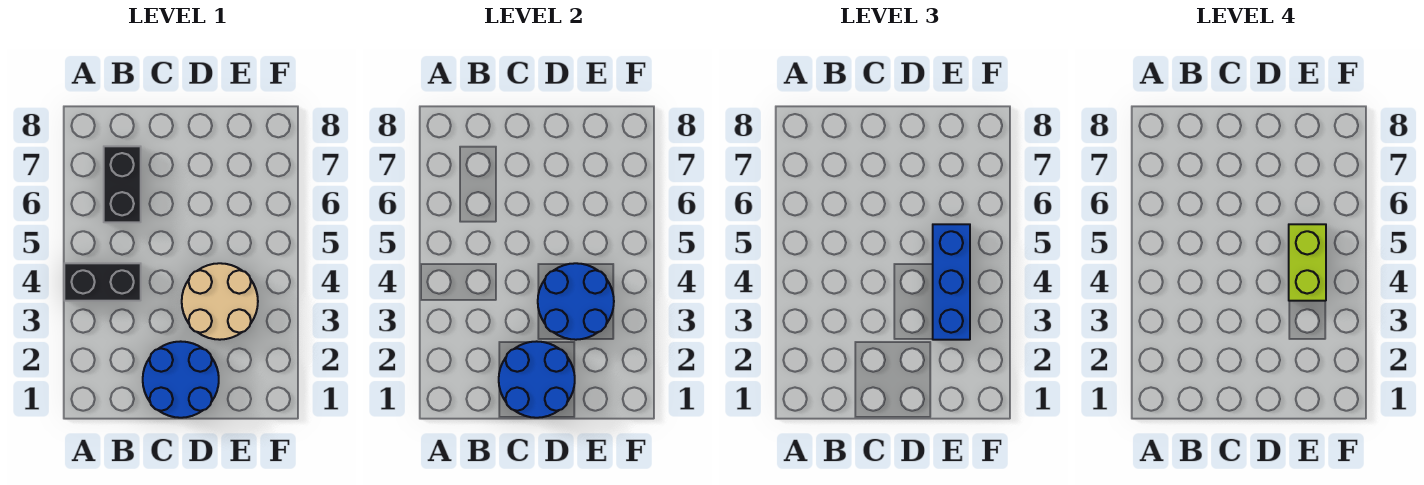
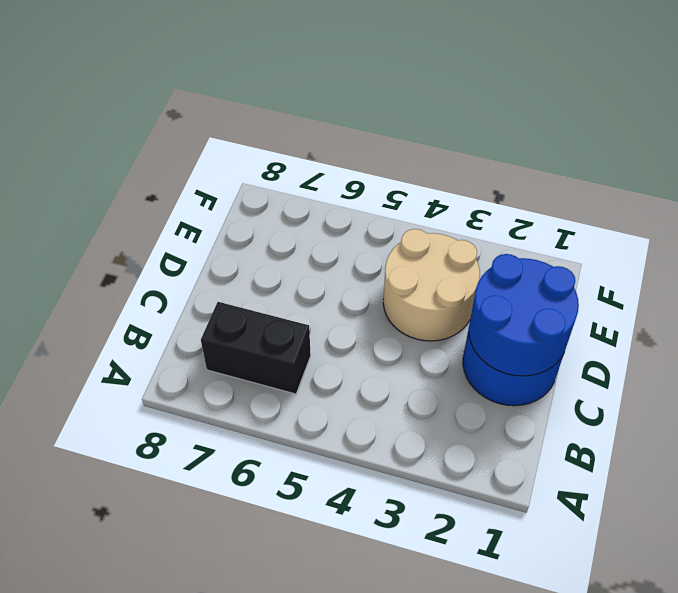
none -> black 1x2 brick [64,263,141,301]
none -> blue 2x2 round brick [538,263,614,340]

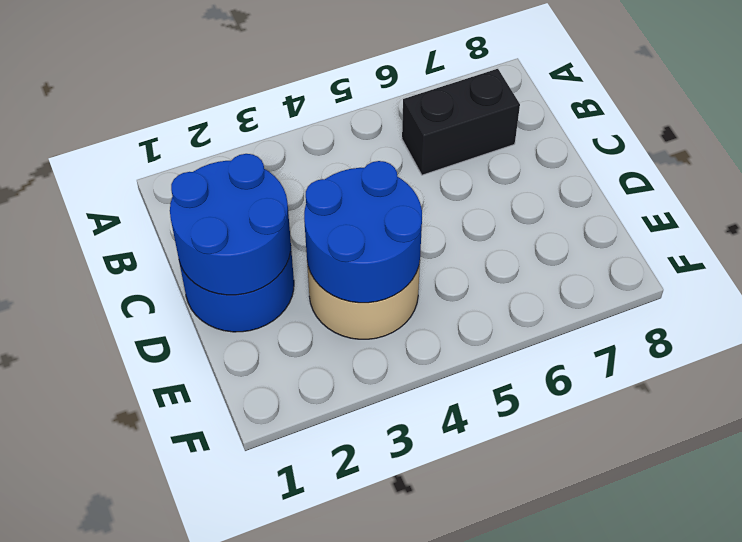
none -> black 1x2 brick [64,263,141,301]
none -> blue 1x3 brick [933,224,970,340]

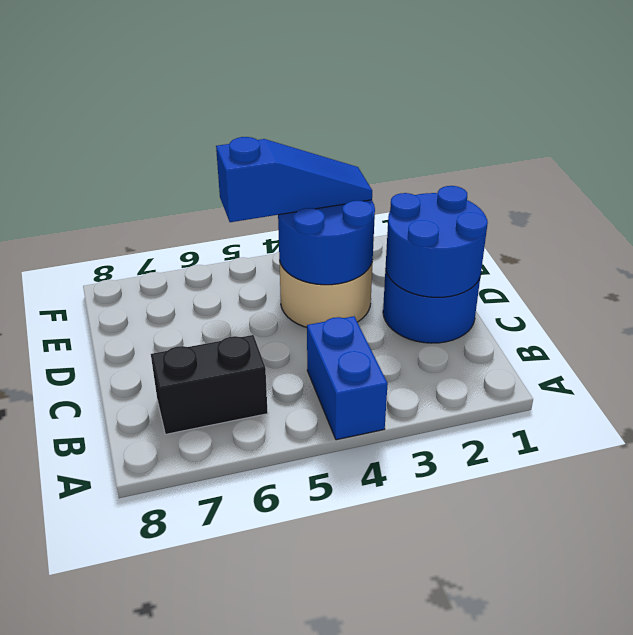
blue 1x2 brick [307,316,388,440] -> black 1x2 brick [64,263,141,301]
blue 1x3 slope [216,137,372,222] -> blue 1x3 brick [933,224,970,340]
none -> lime 1x2 brick [1289,224,1326,301]

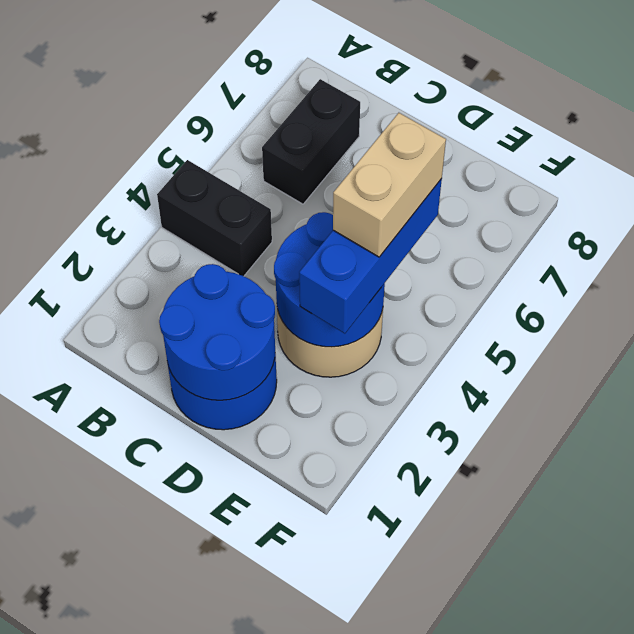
tan 1x2 brick [333,113,446,257] -> lime 1x2 brick [1289,224,1326,301]

